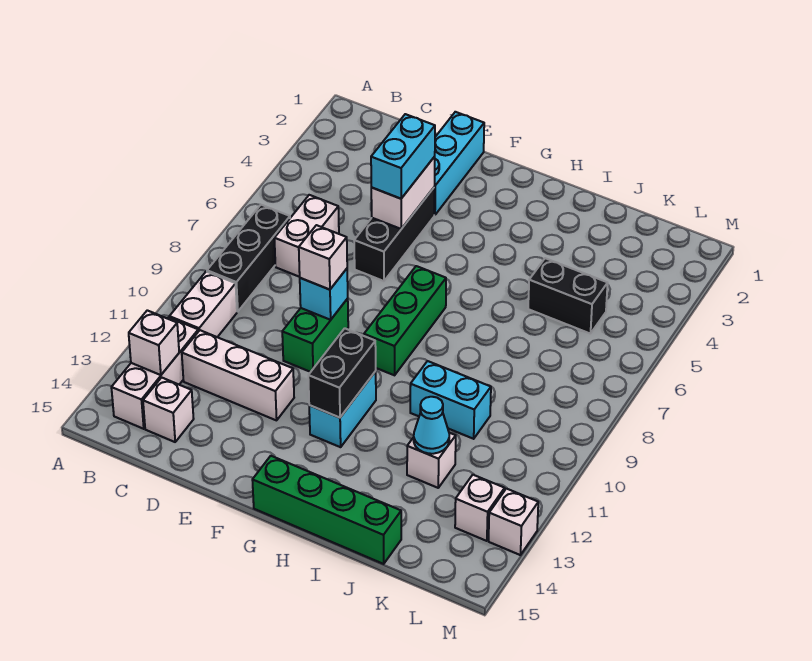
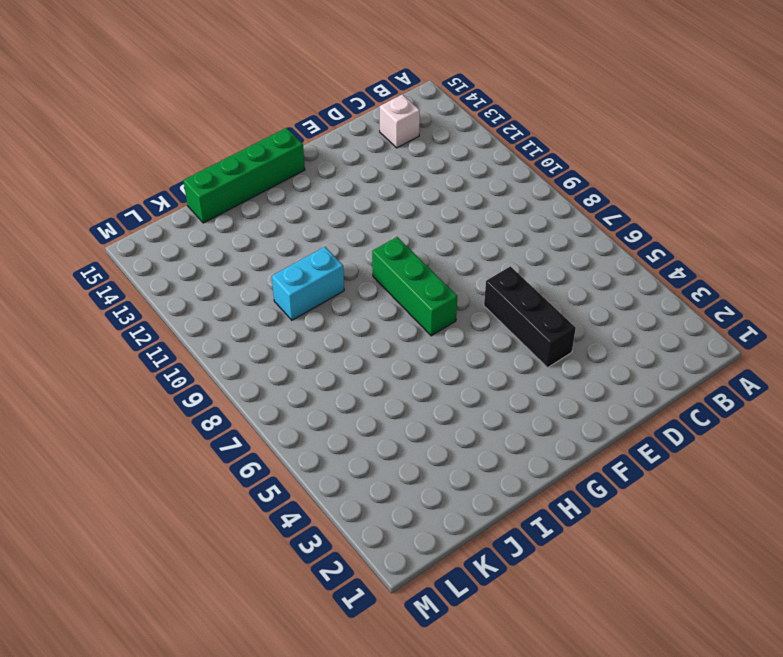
none -> black 1x3 brick [207,205,290,312]
none -> white 1x2 brick [169,272,237,337]
none -> white 1x3 brick [111,317,198,429]

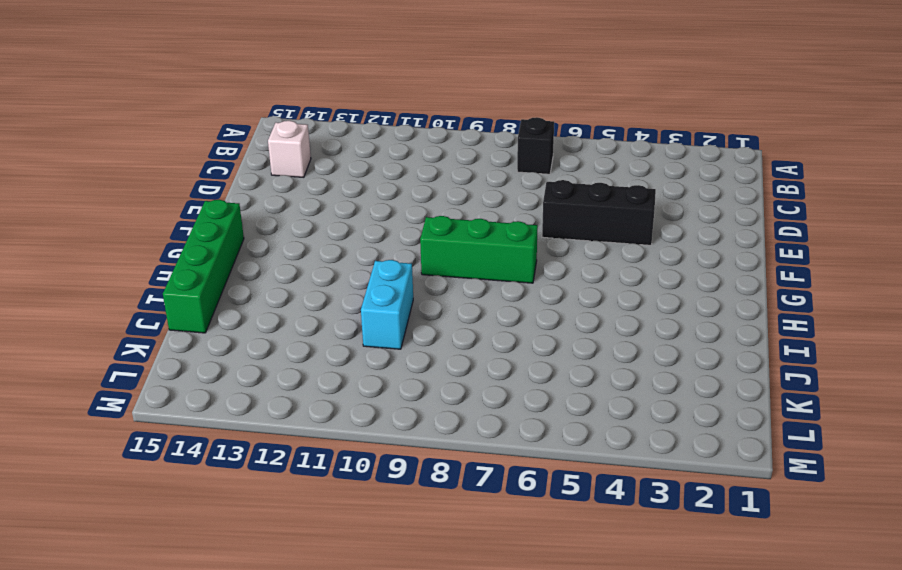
black 1x1 brick [517,117,554,174] -> black 1x3 brick [207,205,290,312]
none -> white 1x2 brick [169,272,237,337]
none -> white 1x3 brick [111,317,198,429]
none -> white 1x2 brick [274,195,339,277]

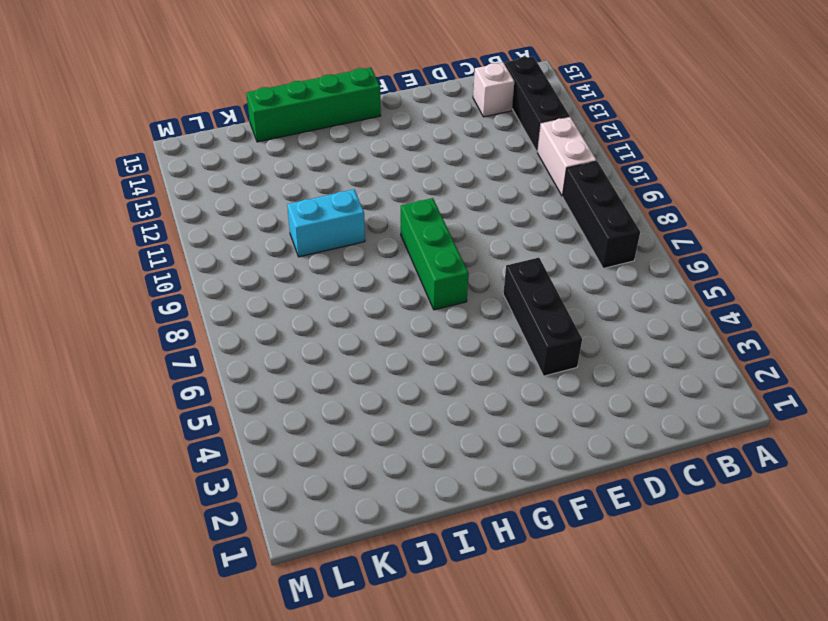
black 1x3 brick [505,56,570,152] -> white 1x3 brick [111,317,198,429]
none -> white 1x2 brick [274,195,339,277]
none -> white 1x3 brick [182,330,294,420]
none -> cyan 1x3 brick [434,112,484,215]

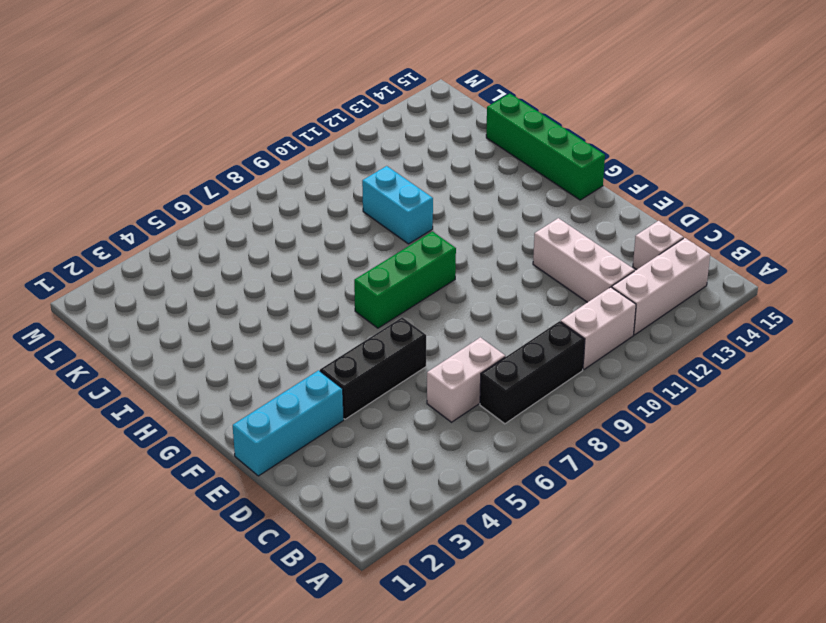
none -> green 1x2 brick [282,299,348,372]
none -> cyan 1x2 brick [309,371,376,447]
none -> black 1x2 brick [528,258,608,334]

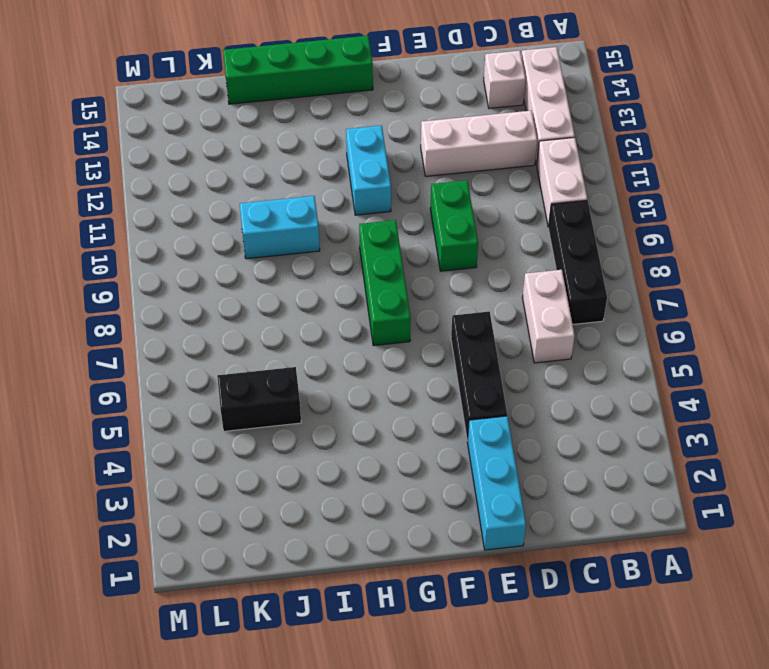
none -> white 1x1 brick [407,433,456,488]
none -> white 1x1 brick [455,475,505,541]
none -> white 1x1 brick [489,489,538,555]

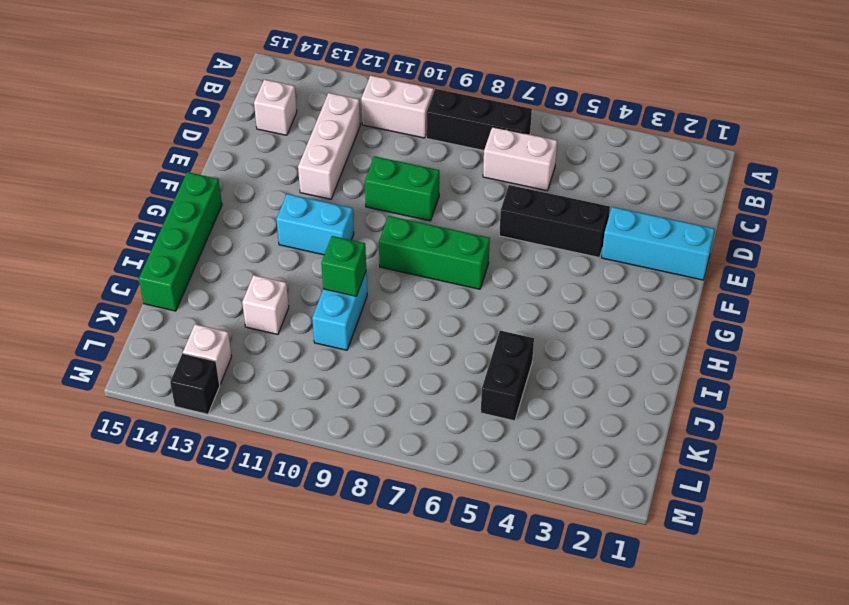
green 1x1 brick [321,236,366,296] -> none
black 1x1 brick [170,354,220,414] -> white 1x1 brick [489,489,538,555]
none -> white 1x3 brick [111,317,198,429]
none -> white 1x1 brick [129,310,179,375]
none -> white 1x2 brick [371,157,435,229]

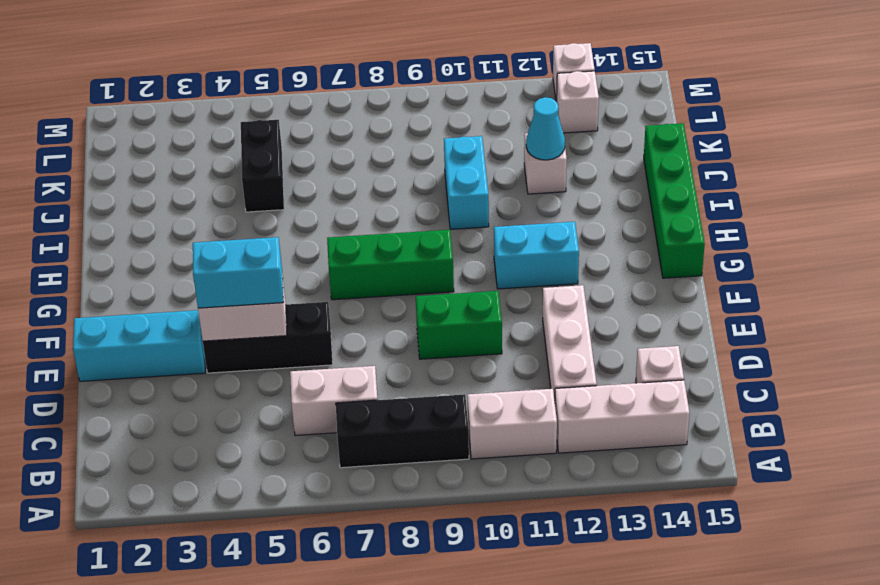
none -> white 1x1 brick [129,310,179,375]
none -> cyan 1x1 brick [300,269,348,320]
none -> black 1x2 brick [308,328,376,418]

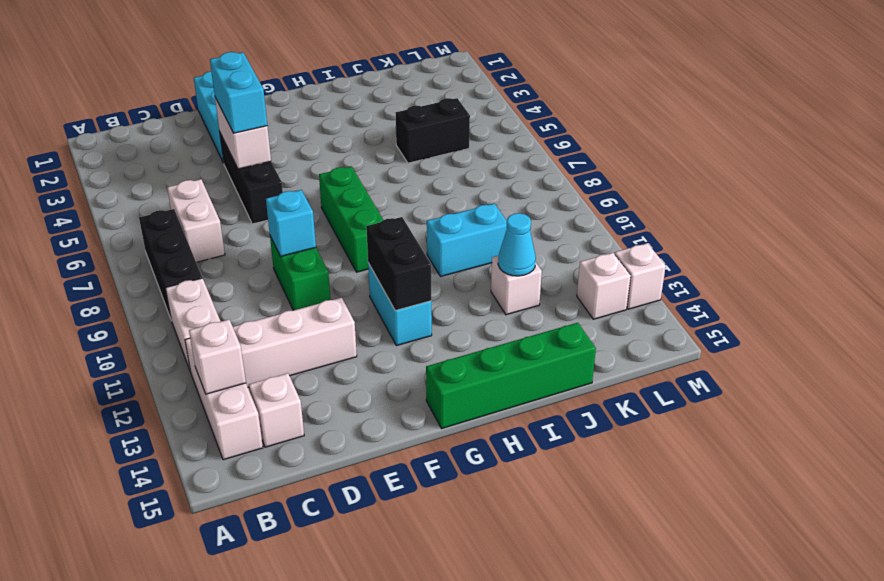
none -> white 1x1 brick [299,225,347,290]

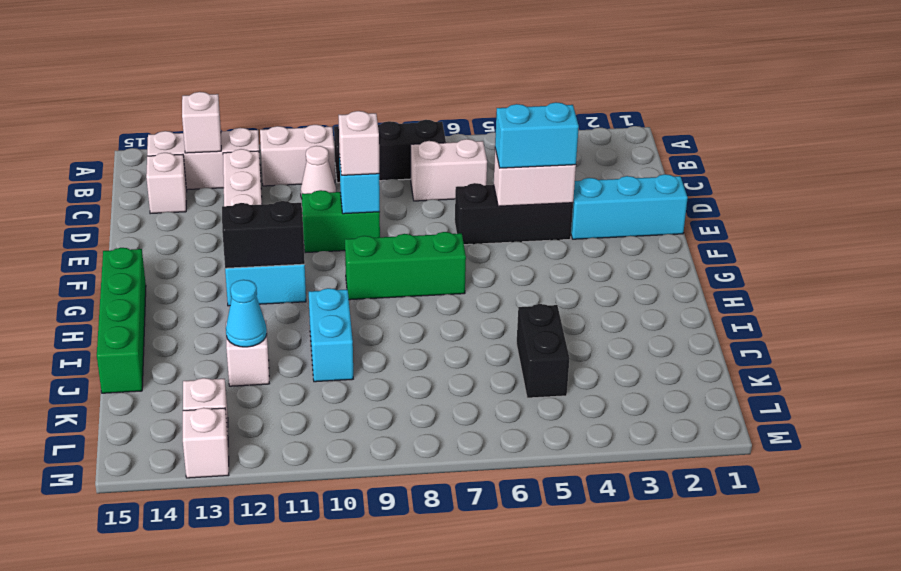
white 1x1 cone [301,146,336,198] -> none

